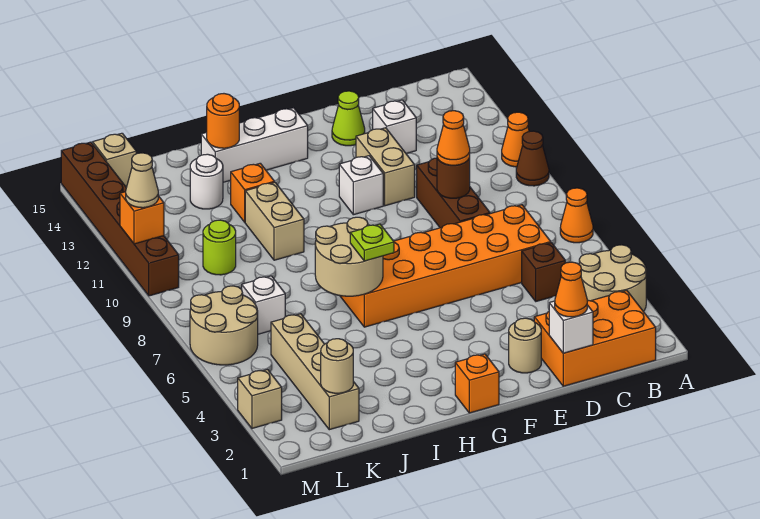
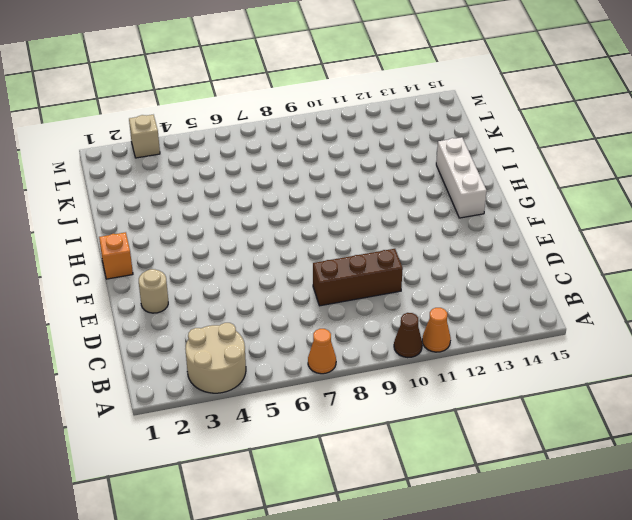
none -> orange 2x3 brick [534,291,656,386]
none -> brown 1x1 brick [522,243,565,301]
none -> orange 2x6 brick [340,205,551,327]
none -> white 1x1 brick [373,100,416,153]

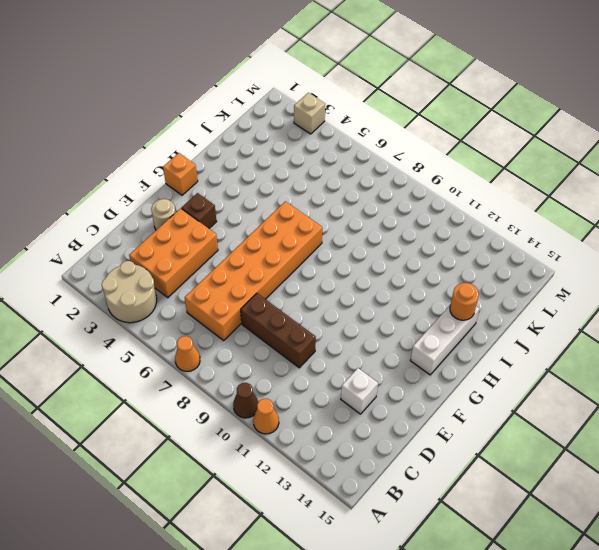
orange 2x3 brick [129,208,218,298] -> orange 2x3 brick moved to [534,291,656,386]
brown 1x1 brick [182,193,217,228] -> brown 1x1 brick moved to [522,243,565,301]
none -> tan 1x2 brick [356,128,415,206]
none -> lime 1x1 cone [332,91,365,146]
none -> white 1x1 brick [339,156,383,215]
none -> tan 1x2 brick [245,182,304,260]

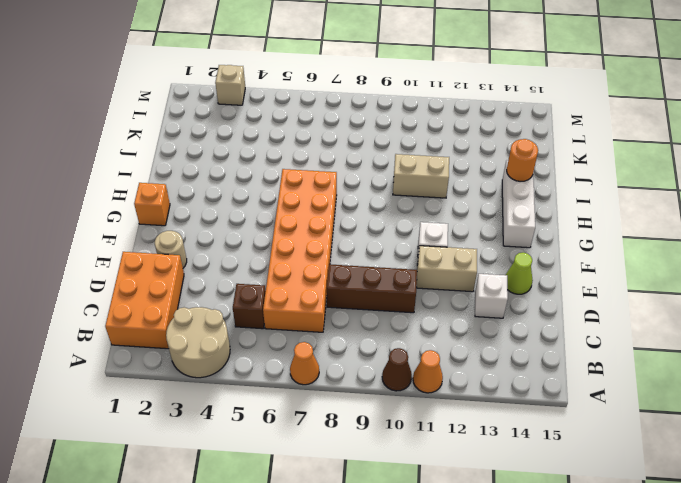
none -> orange 1x1 brick [230,163,274,222]
none -> white 1x1 round brick [190,154,223,209]
none -> tan 1x4 brick [271,314,359,430]
none -> white 1x1 brick [242,276,285,334]

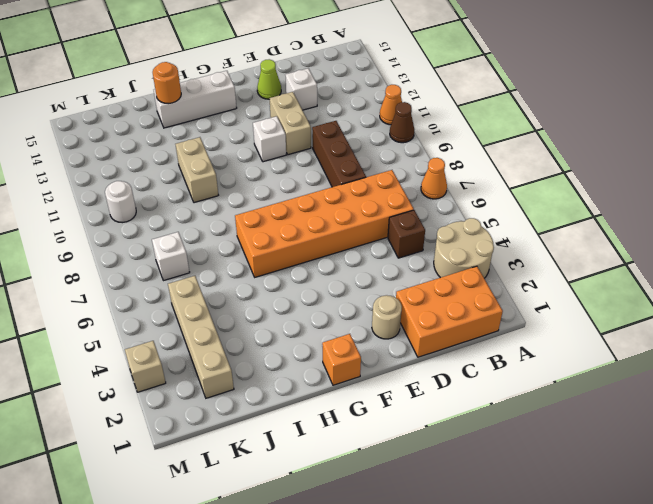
white 1x1 round brick [105,181,136,223] -> white 1x1 round brick moved to [190,154,223,209]
none -> orange 1x1 brick [230,163,274,222]
none -> lime 1x1 round brick [203,220,236,275]
none -> tan 2x2 round brick [190,286,258,365]
none -> tan 1x1 brick [93,133,136,187]

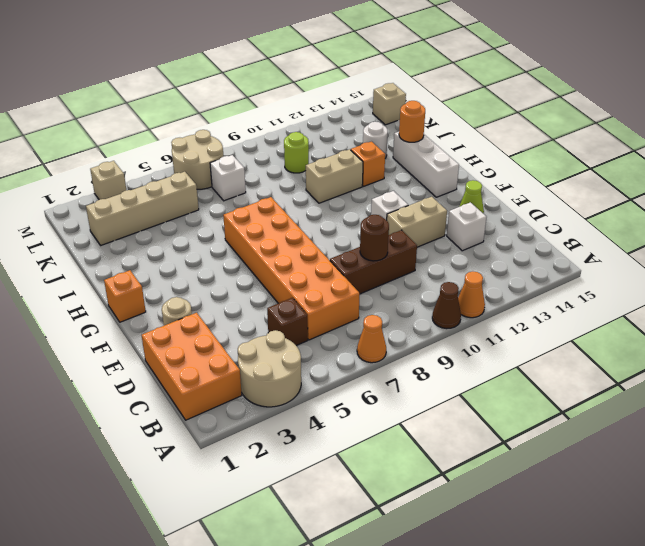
none -> brown 1x6 brick [61,142,179,296]
none -> white 1x1 brick [549,301,593,353]
none -> tan 2x2 round brick [315,217,383,296]
none -> tan 1x1 round brick [321,339,353,393]

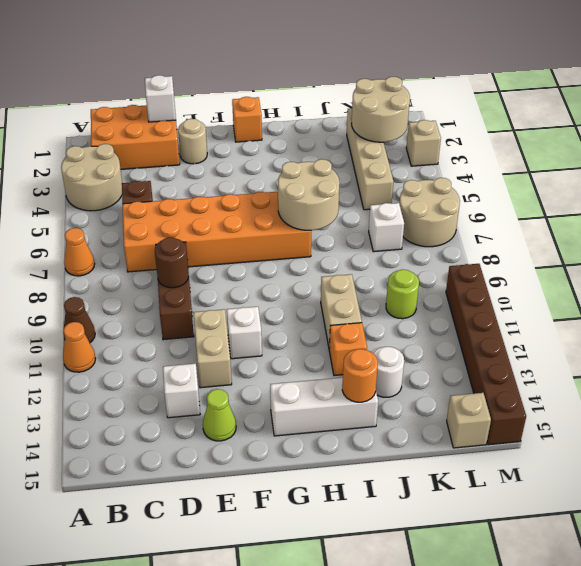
tan 2x2 round brick [352,77,410,142] -> tan 1x1 round brick [321,339,353,393]
none -> orange 1x1 brick [120,192,164,244]
none -> orange 1x1 cone [555,262,587,317]
none -> orange 1x1 cone [437,111,470,165]
none -> lime 1x1 plate [350,224,394,261]

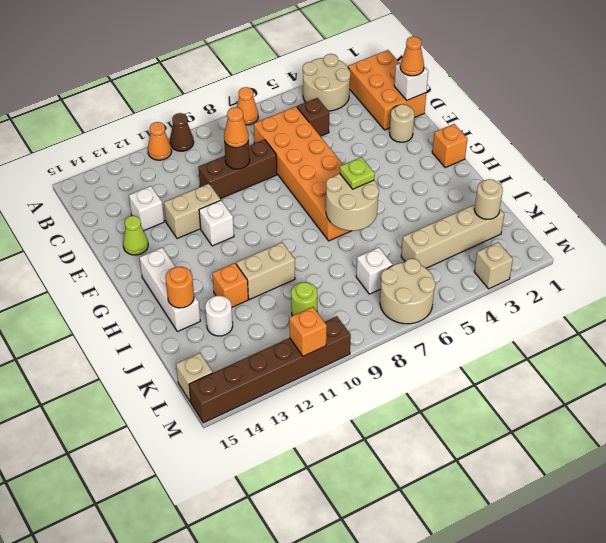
none -> tan 1x1 cone [126,153,158,208]

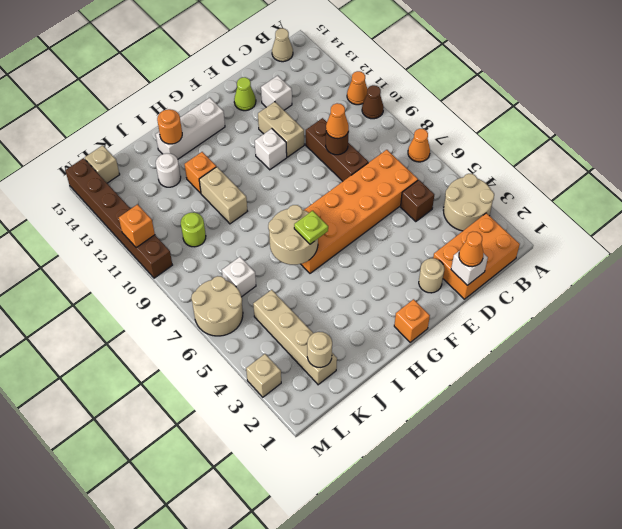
tan 1x1 cone [272,28,293,62] -> tan 1x1 cone moved to [126,153,158,208]

